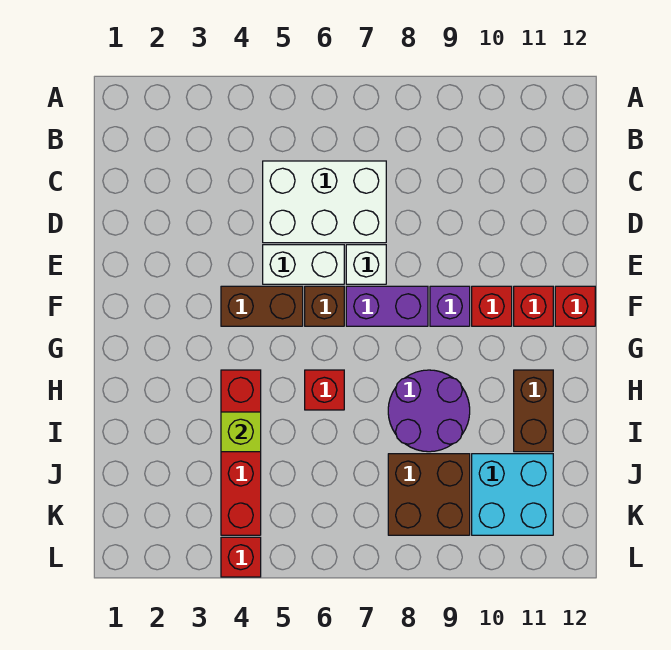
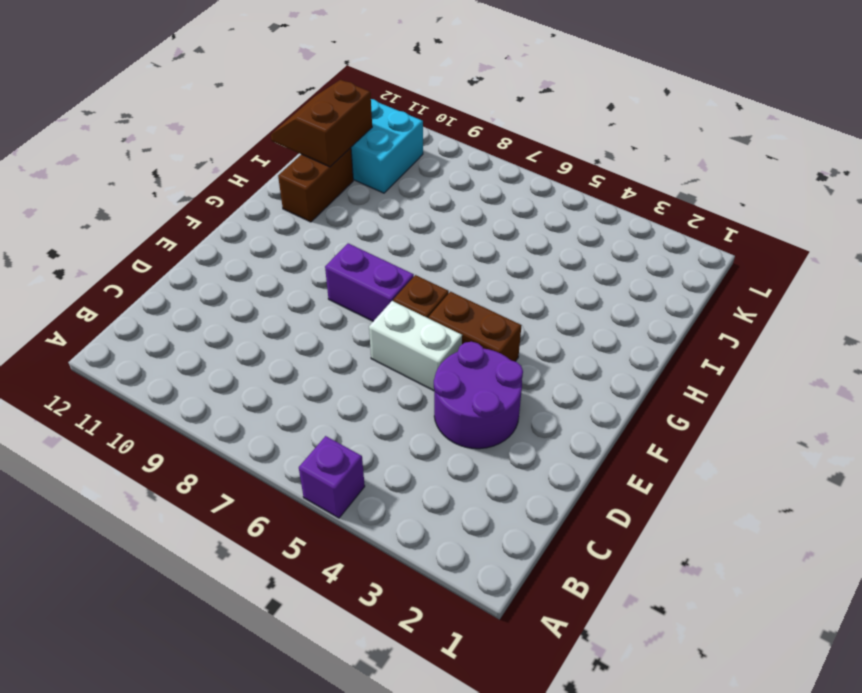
purple 1x1 brick [299,436,365,518] -> purple 1x1 brick moved to [430,286,470,326]
purple 2x2 round brick [434,342,523,449] -> purple 2x2 round brick moved to [388,370,470,452]
brown 2x2 slope [271,80,372,167] -> none
none -> white 2x3 brick [263,161,386,243]
none -> white 1x1 brick [346,245,386,284]
none -> red 1x1 brick [472,286,512,326]

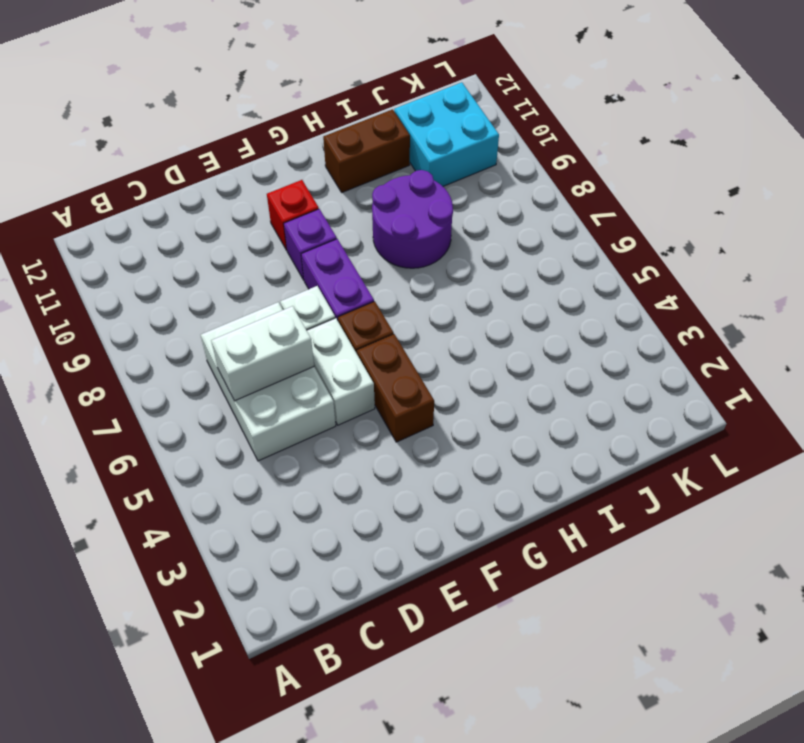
white 1x2 brick [211,306,314,401] -> none
none -> red 1x1 brick [514,286,553,326]
none -> red 1x1 brick [555,286,595,326]
none -> red 1x4 brick [221,370,261,535]

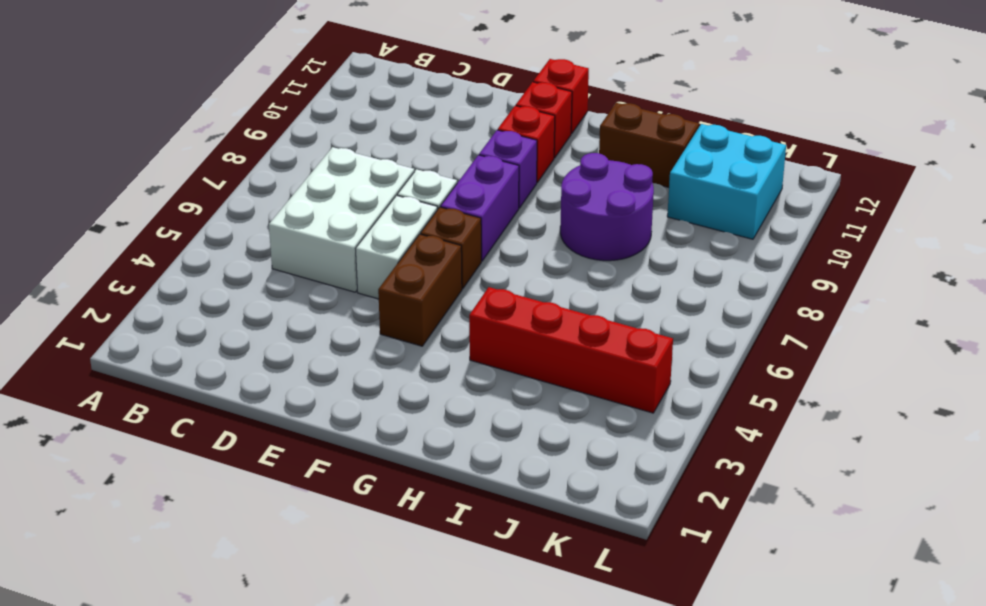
none -> red 1x1 brick [305,370,344,410]
none -> brown 2x2 brick [388,454,470,535]
none -> red 1x1 brick [221,537,261,577]

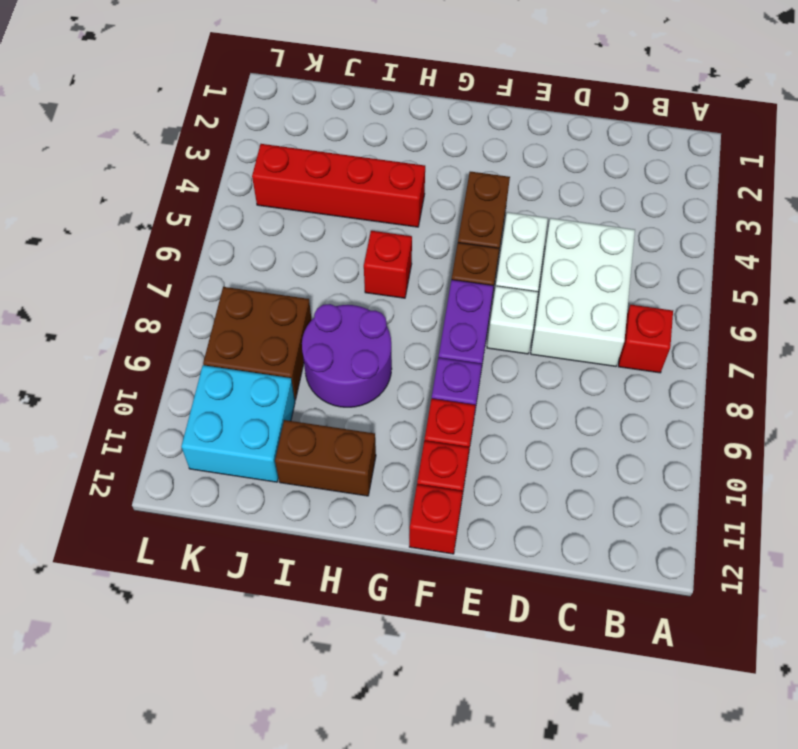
red 1x1 brick [618,305,673,373] -> red 1x1 brick moved to [221,537,261,577]
none -> lime 1x1 brick [221,412,261,452]

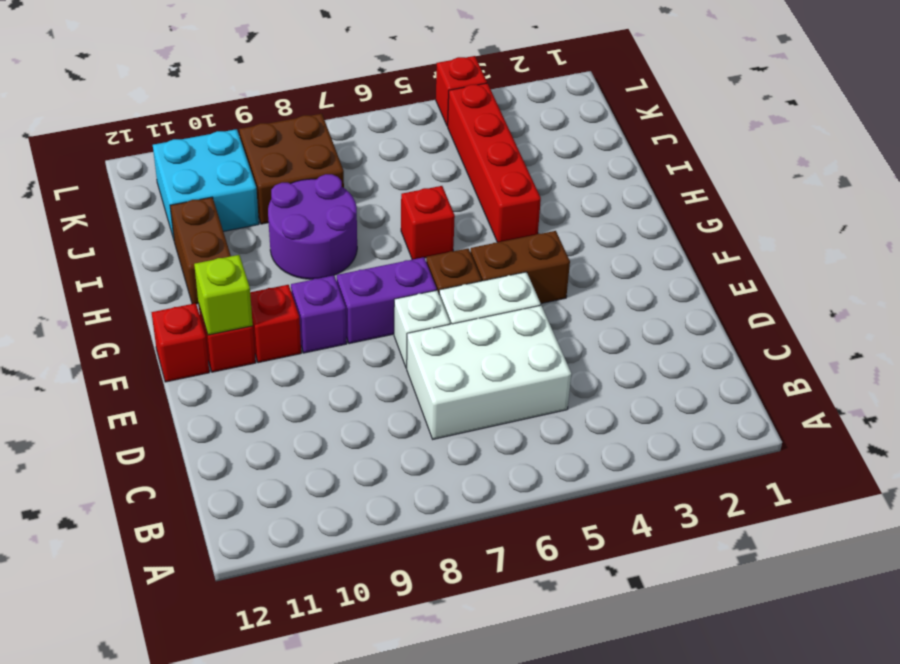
lime 1x1 brick [194,255,253,335] -> lime 1x1 brick moved to [221,412,261,452]

